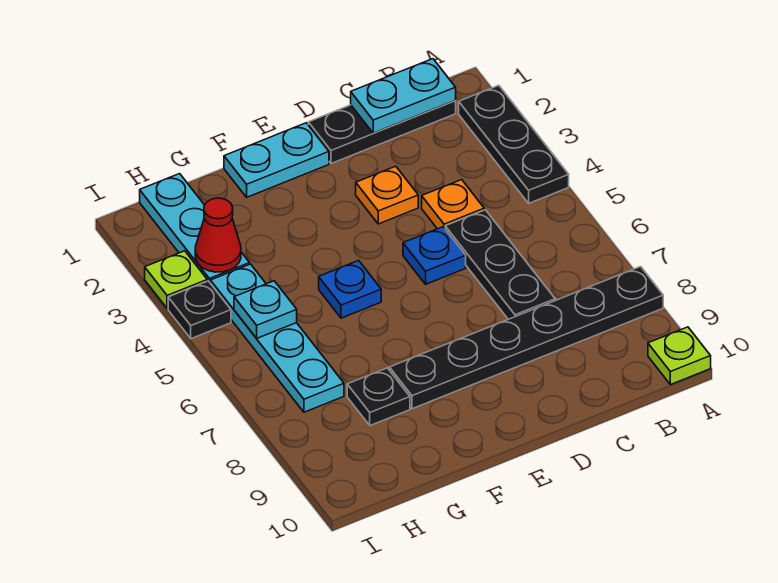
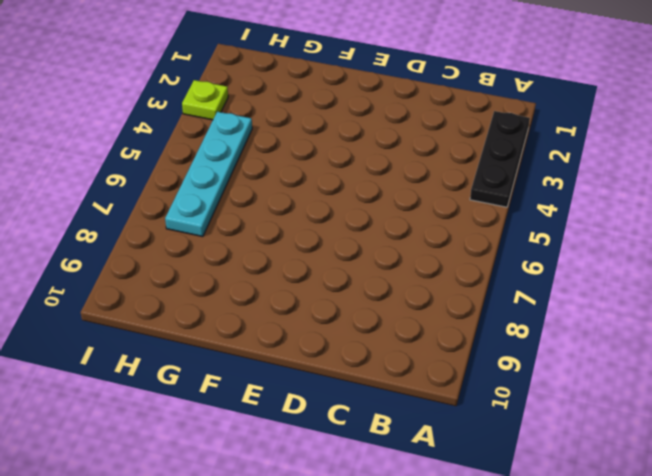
none -> black 1x6 plate [389,267,663,409]
none -> lime 1x1 plate [648,327,711,385]
none -> black 1x3 plate [308,101,456,164]

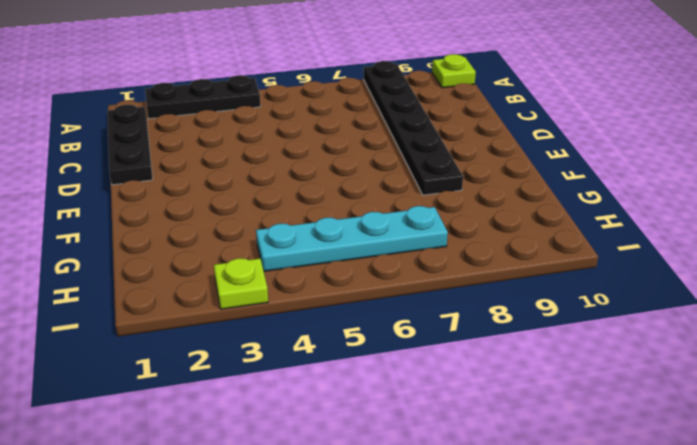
none -> orange 1x1 plate [422,180,484,229]
none -> black 1x3 plate [445,210,555,319]
none -> orange 1x1 plate [356,166,418,224]

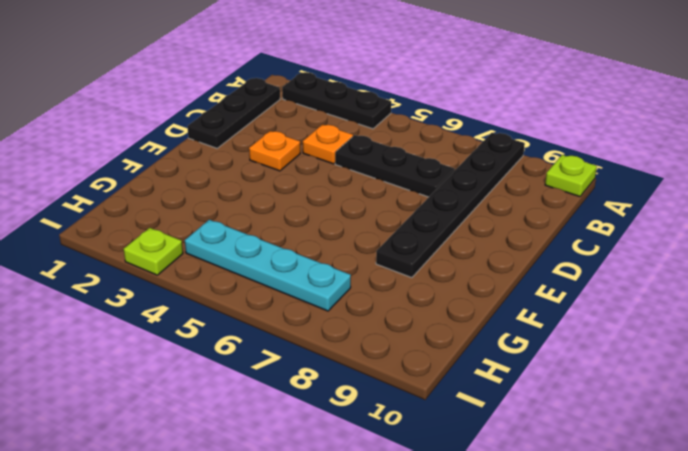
none -> blue 1x1 plate [403,227,466,284]
none -> cyan 1x2 plate [224,123,329,197]
none -> blue 1x1 plate [319,260,381,318]

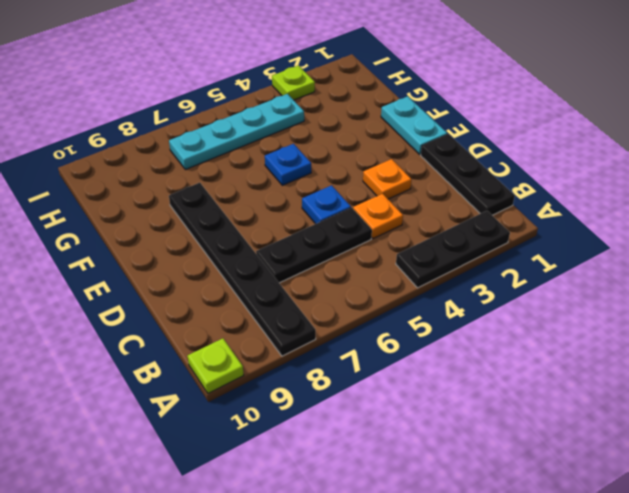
none -> black 1x1 plate [347,368,410,426]
none -> cyan 1x3 plate [140,174,250,282]
none -> black 1x1 plate [168,281,231,339]

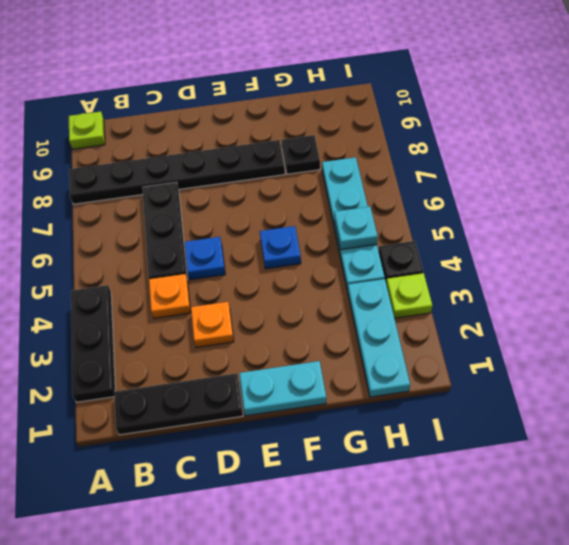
none -> cyan 1x2 plate [351,59,456,133]
none -> red 1x1 cone [195,198,241,272]

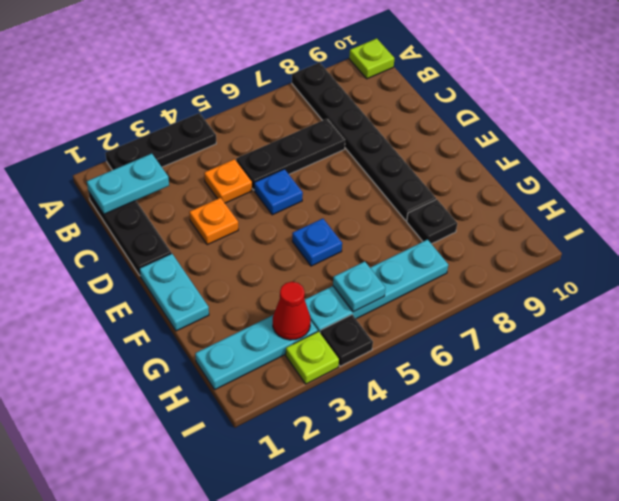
cyan 1x2 plate [87,154,169,214] -> cyan 1x2 plate turned to [351,59,456,133]

